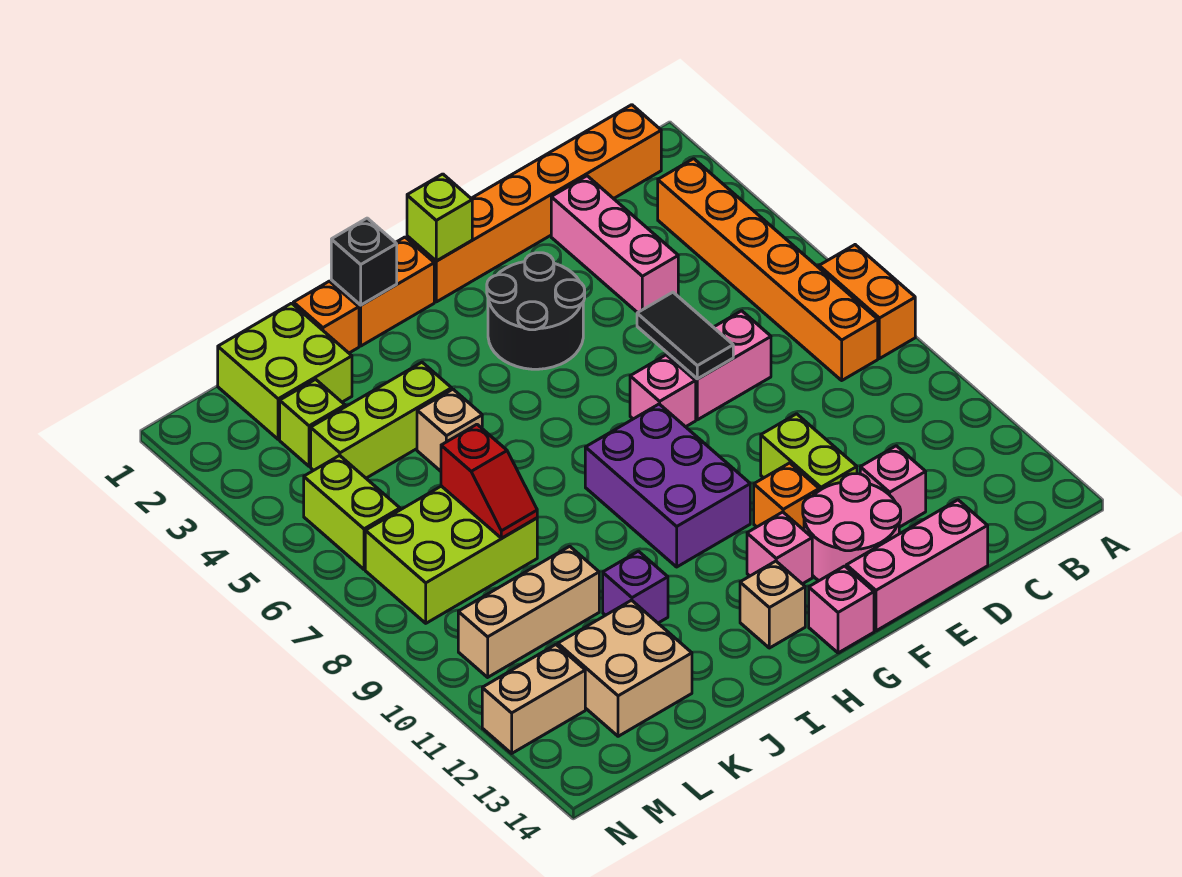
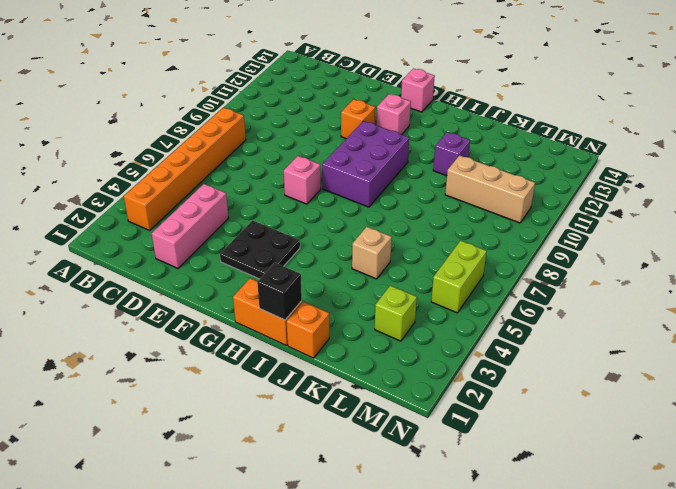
black 2x2 plate [220,220,300,279] -> black 2x2 round brick [487,253,585,369]
none -> orange 1x2 brick [819,245,915,359]
none -> orange 1x6 brick [407,105,661,302]
none -> pink 1x2 brick [668,311,771,420]
none -> pink 1x1 brick [860,446,926,527]

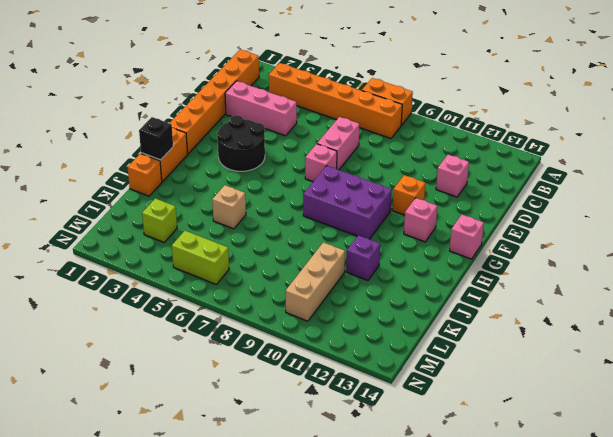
none -> pink 1x3 brick [846,500,988,631]
none -> lime 1x2 brick [761,414,857,491]
none -> pink 2x2 round brick [803,474,901,581]
none -> tan 1x1 brick [740,561,805,648]

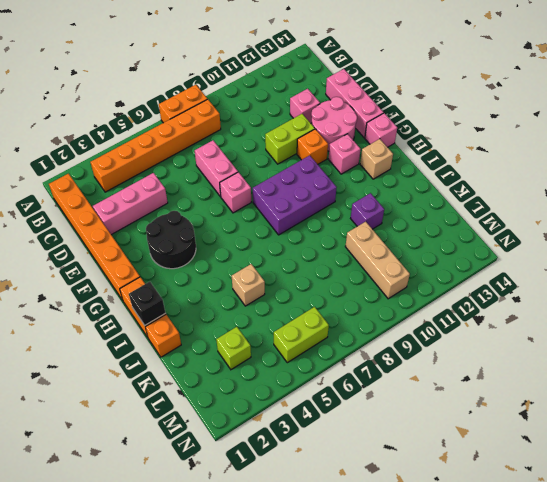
none -> lime 1x3 brick [311,362,452,478]
none -> lime 2x2 brick [218,303,352,439]
none -> lime 2x3 brick [365,486,537,623]
none -> tan 2x2 brick [558,600,692,736]

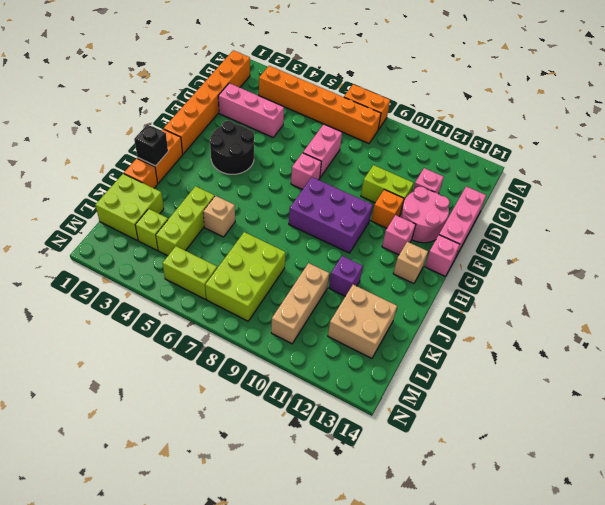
none -> tan 1x2 brick [482,645,585,753]
none -> black 1x2 tile [637,292,733,379]
none -> lime 1x1 brick [407,174,472,261]
none -> red 1x2 slope [441,424,537,538]

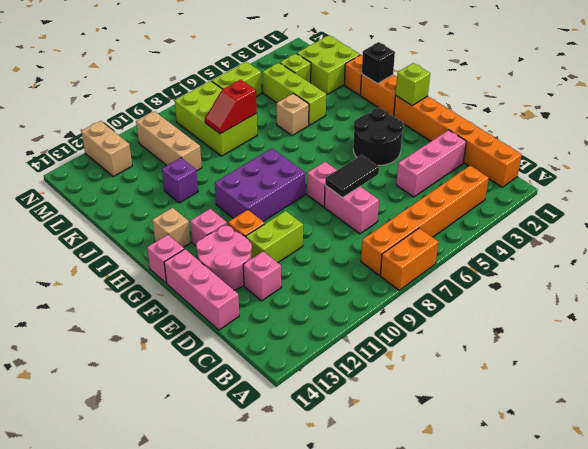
none -> tan 2x2 brick [558,600,692,736]

